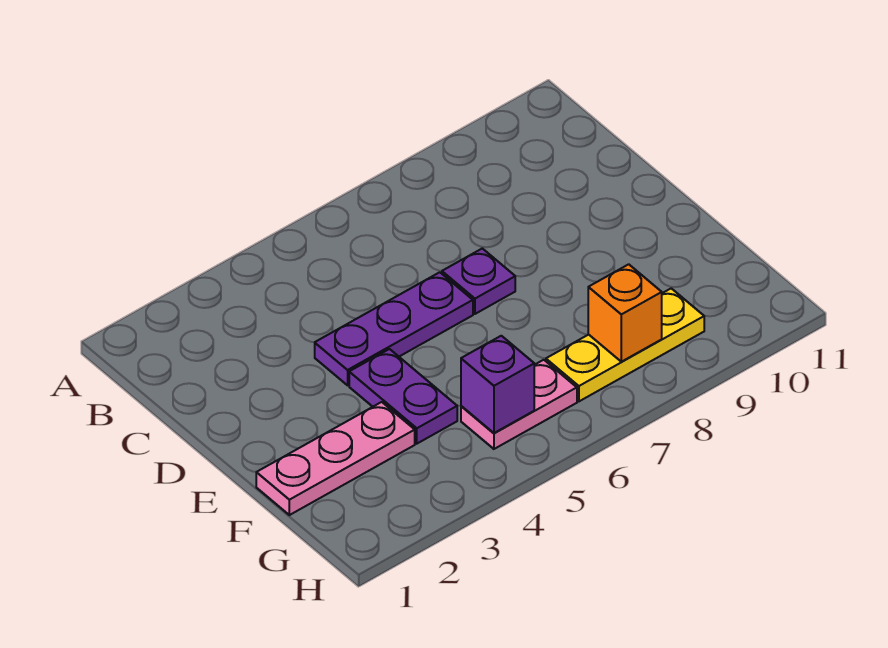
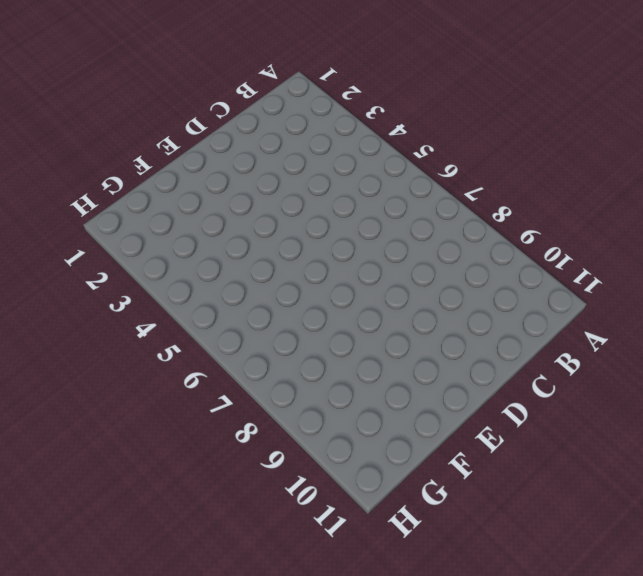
none -> purple 1x3 plate [315,272,473,385]
none -> purple 1x1 plate [442,248,515,314]

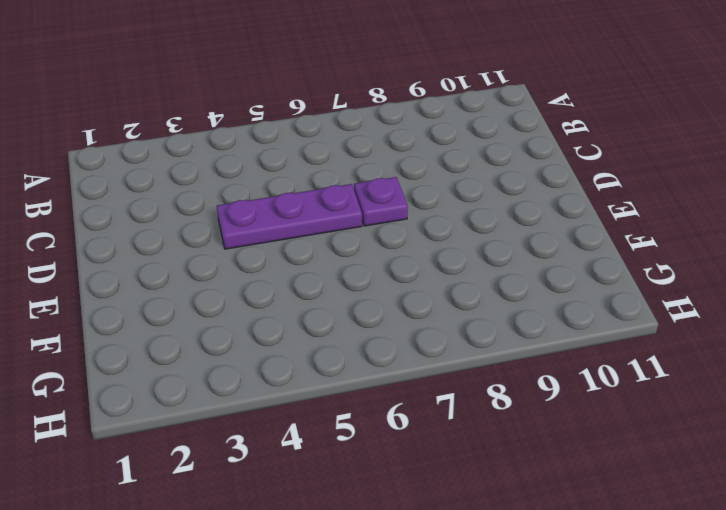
none -> purple 1x2 plate [349,349,457,444]
none -> pink 1x3 plate [256,402,415,515]

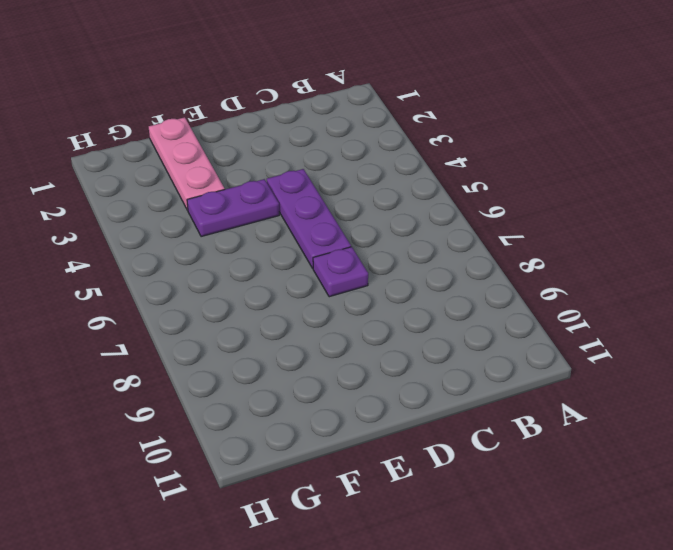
none -> pink 1x2 plate [461,360,577,449]
none -> yellow 1x3 plate [546,288,704,401]

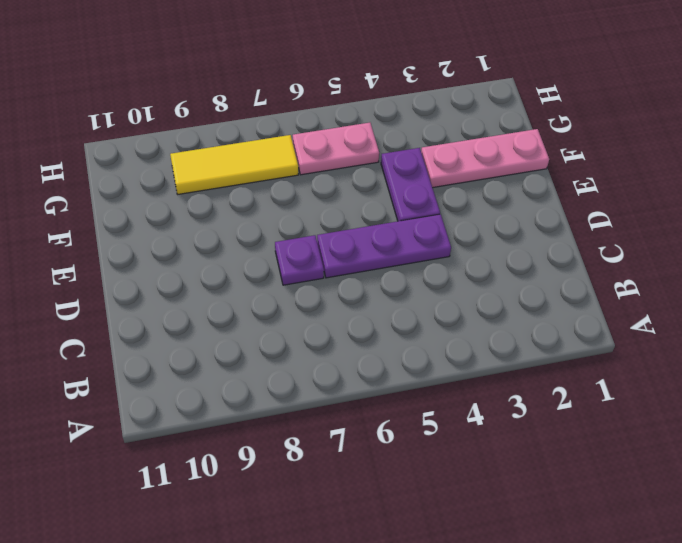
yellow 1x3 tile [170,135,298,194] -> yellow 1x3 plate [546,288,704,401]
none -> purple 1x1 brick [461,336,534,433]
none -> orange 1x1 brick [588,264,662,362]

